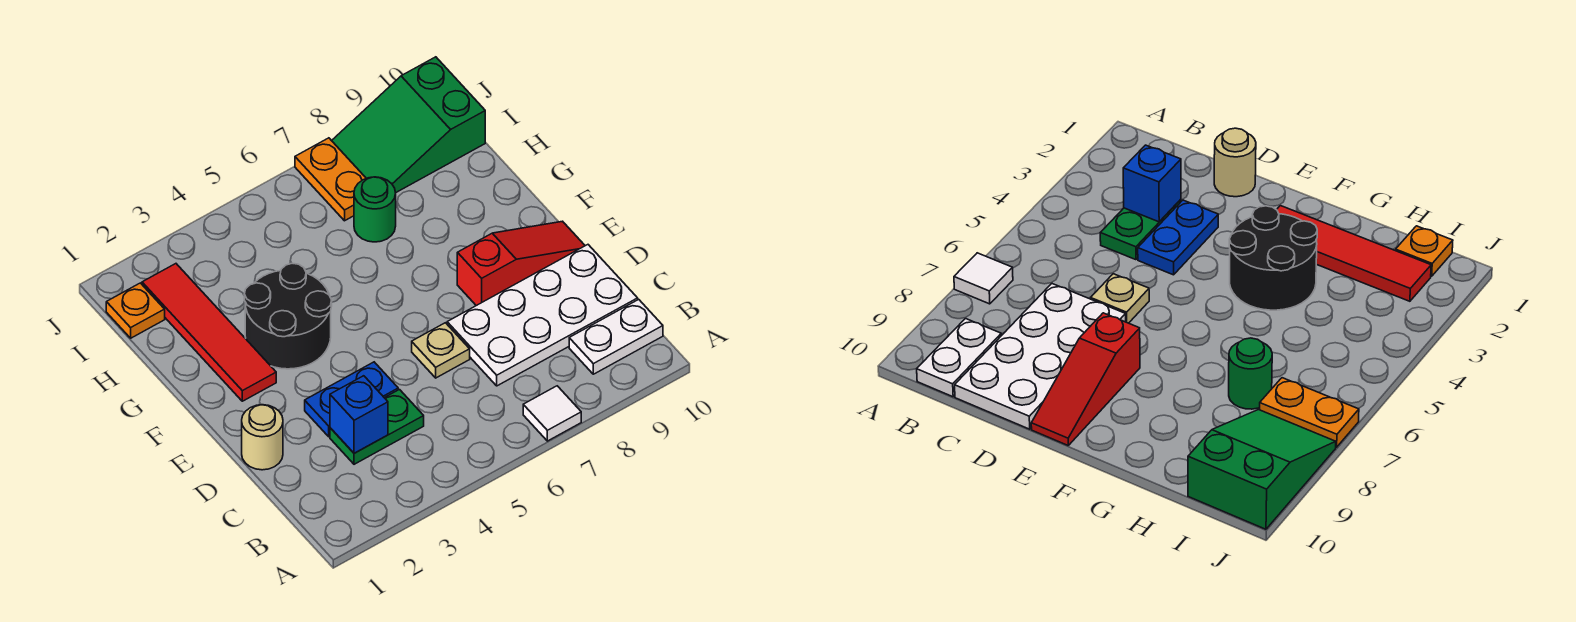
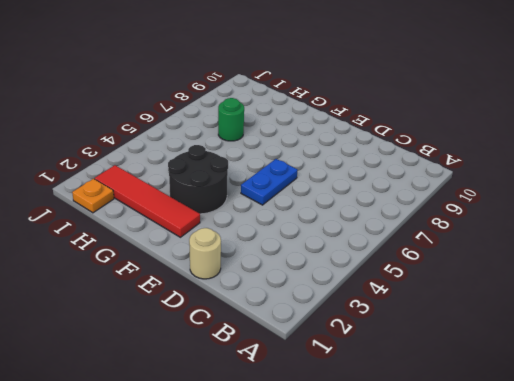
blue 1x2 plate [241,159,297,205] -> blue 1x2 plate moved to [305,362,398,437]
none -> white 1x1 tile [523,386,581,441]
none -> white 1x2 plate [569,299,663,374]
none -> green 1x2 plate [330,390,424,464]

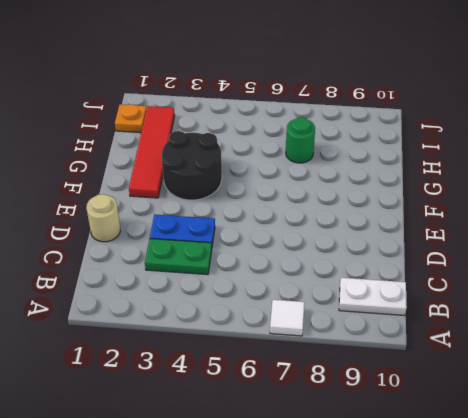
none -> white 2x4 plate [447,245,638,386]
none -> tan 1x1 plate [412,323,470,378]
none -> red 1x3 slope [457,221,585,306]

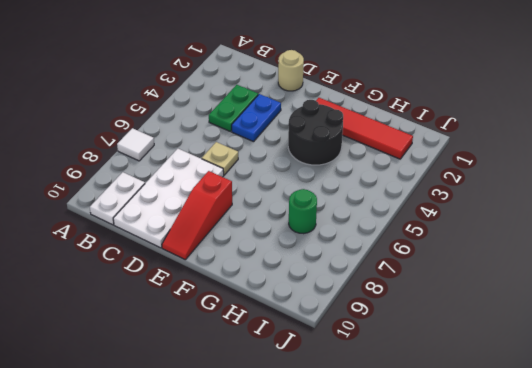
none -> orange 1x1 plate [106,283,165,338]
none -> orange 1x2 plate [295,138,366,221]
none -> green 2x3 slope [332,57,485,193]

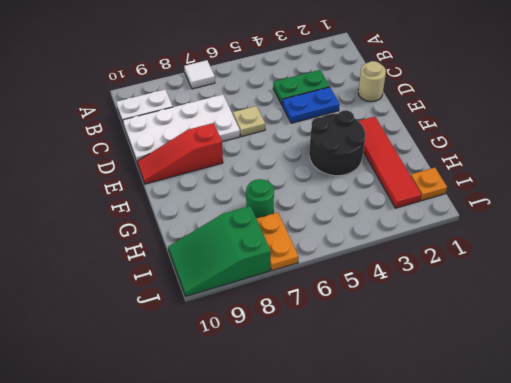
green 2x3 slope [168,206,271,296] -> green 2x3 slope turned to [332,57,485,193]
none -> blue 1x1 brick [330,376,388,453]

